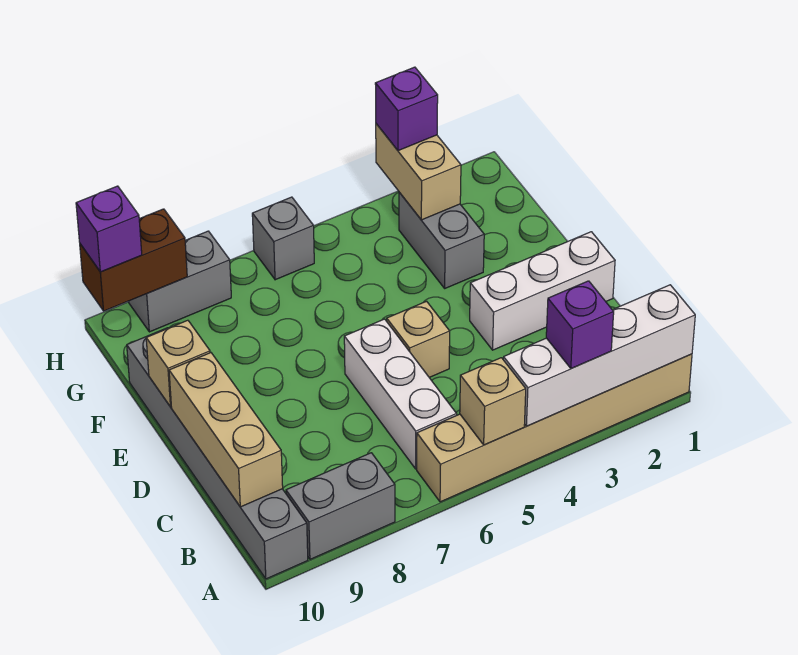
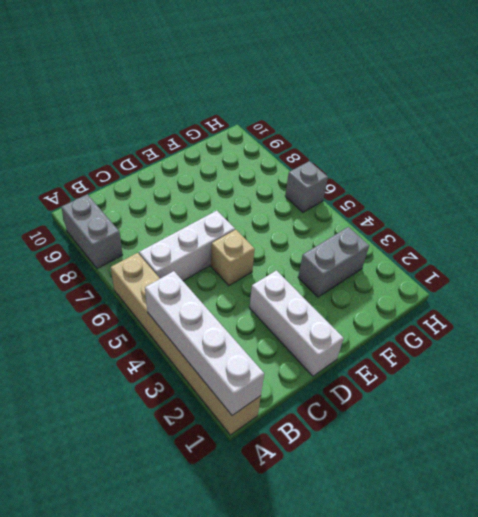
none -> grey 1x6 brick [127,328,308,579]
none -> grey 1x2 brick [129,231,231,332]
none -> tan 1x1 brick [460,358,526,445]

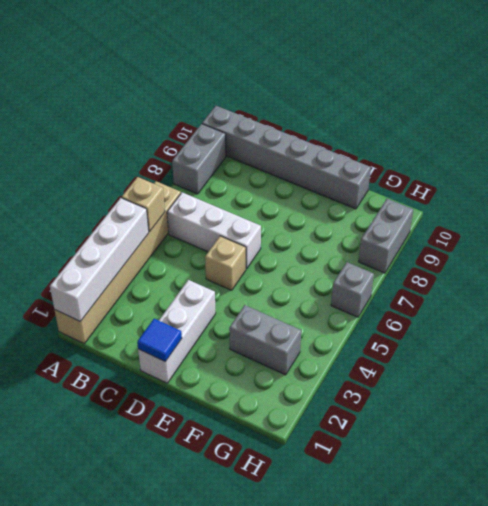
blue 1x1 tile [137,318,182,362] -> none
none -> tan 1x3 brick [169,353,283,507]
none -> tan 1x1 brick [146,320,210,407]
none -> tan 1x2 brick [376,124,461,220]

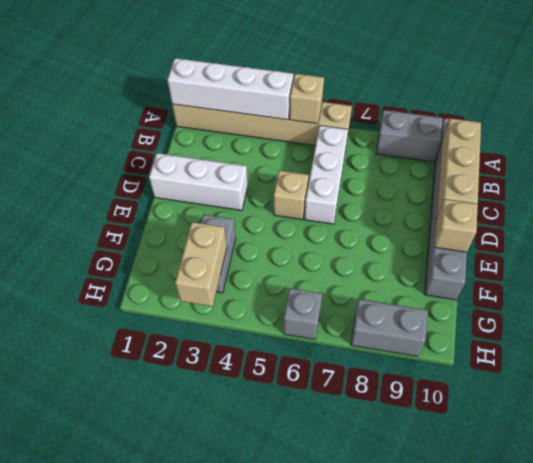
none -> brown 1x2 brick [80,209,187,311]
none -> purple 1x1 brick [546,281,614,369]
none -> purple 1x1 brick [375,67,438,151]

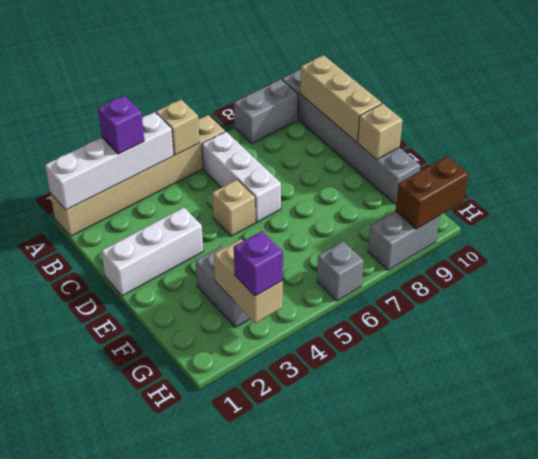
none -> purple 1x1 brick [76,186,142,272]

